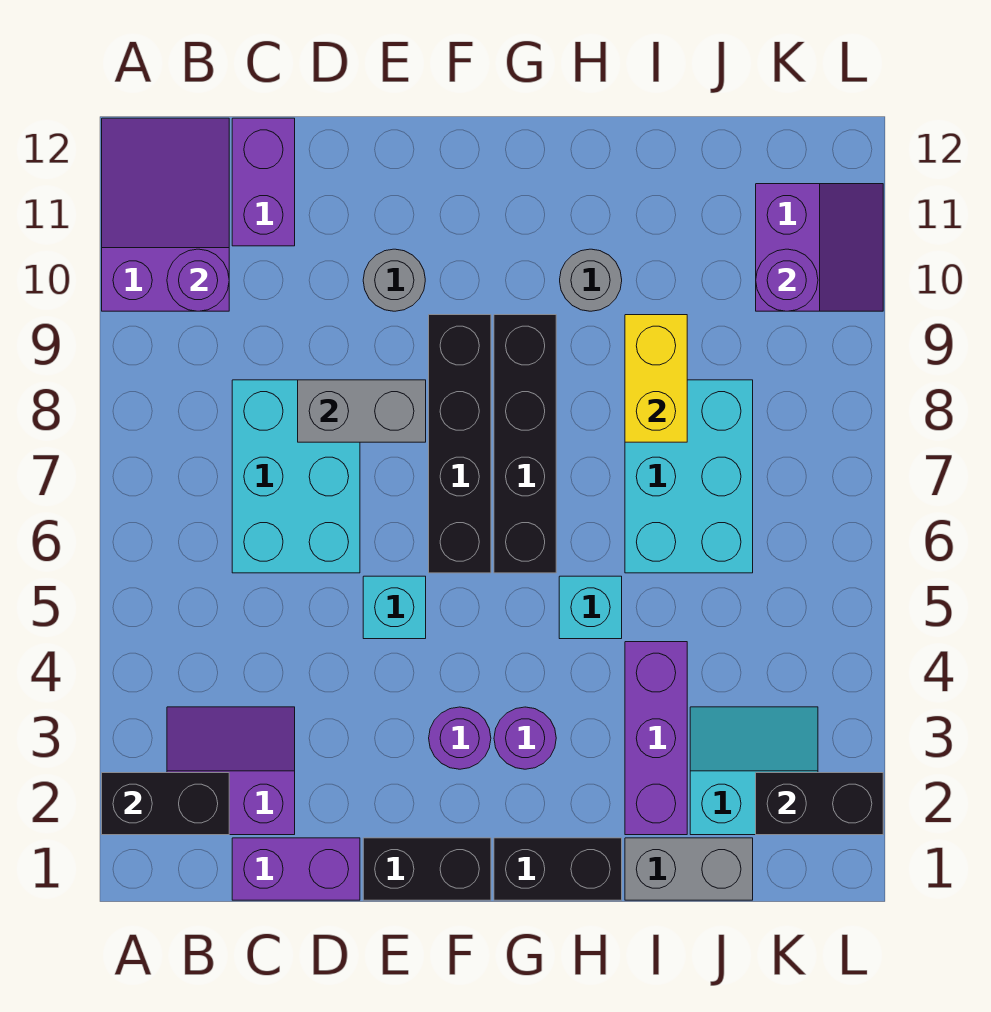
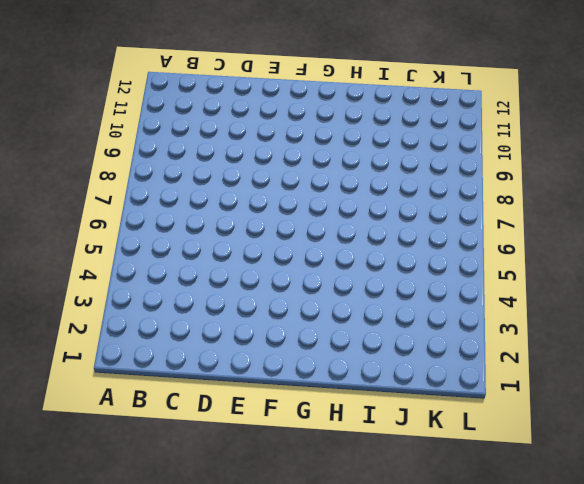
none -> purple 2x3 slope [102,118,229,311]
none -> purple 2x2 slope [167,707,295,835]
none -> purple 1x2 brick [232,838,360,900]

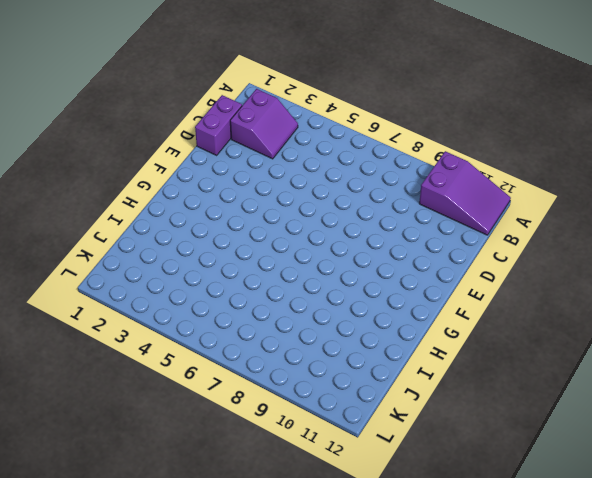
none -> cyan 2x3 brick [232,380,360,573]
none -> purple 1x2 brick [232,118,295,246]
none -> black 1x2 brick [363,838,491,900]

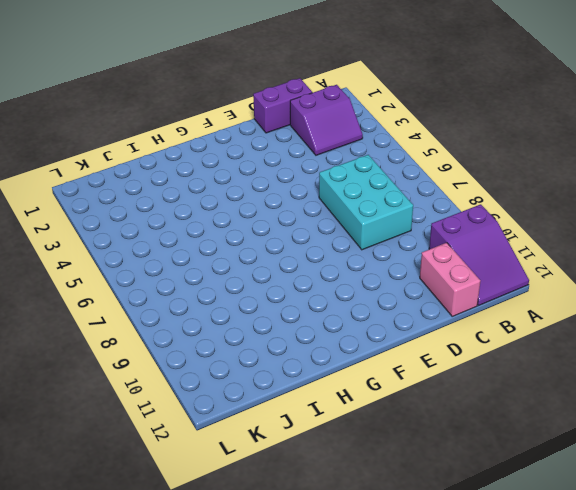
pink 1x2 brick [420,243,480,316] -> purple 1x2 brick [232,118,295,246]
none -> black 1x2 brick [363,838,491,900]
none -> cyan 1x1 brick [363,576,426,639]
none -> grey 1x1 round brick [363,249,425,311]

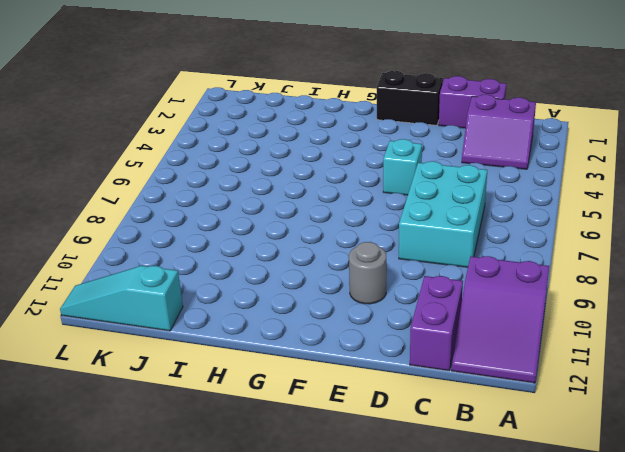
cyan 1x3 slope [60,266,183,331] -> none
none -> purple 1x1 round brick [429,707,491,769]
none -> black 1x4 brick [429,315,491,573]
none -> black 1x2 brick [494,838,622,900]

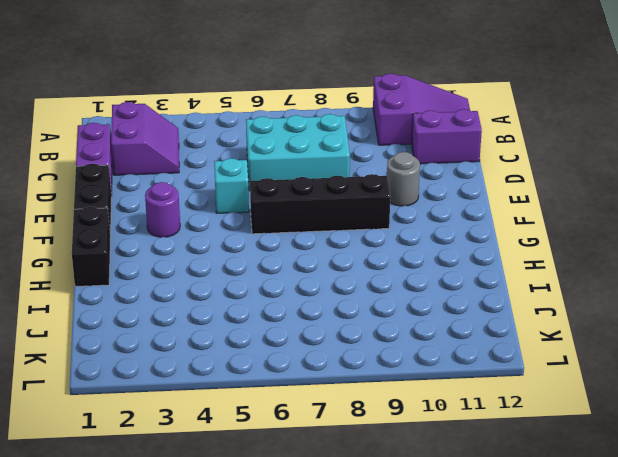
none -> purple 1x1 round brick [494,707,556,769]
none -> black 1x4 brick [494,315,556,573]
none -> cyan 1x1 brick [559,576,622,639]

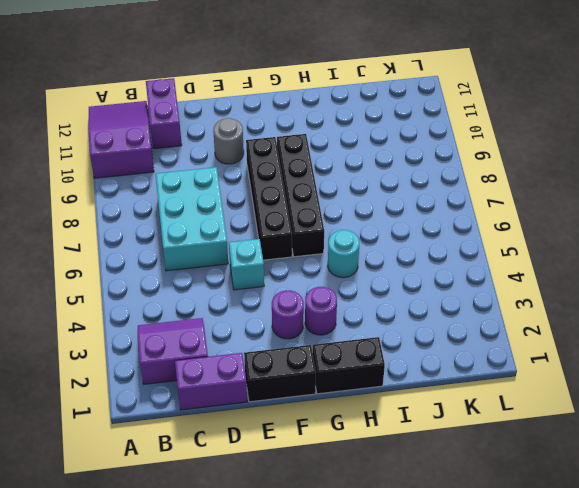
cyan 1x1 round brick [328,230,359,278] -> cyan 1x1 brick [559,576,622,639]
none -> grey 1x1 round brick [560,249,622,311]
none -> grey 1x2 brick [625,838,753,900]
none -> purple 1x3 brick [625,642,687,835]

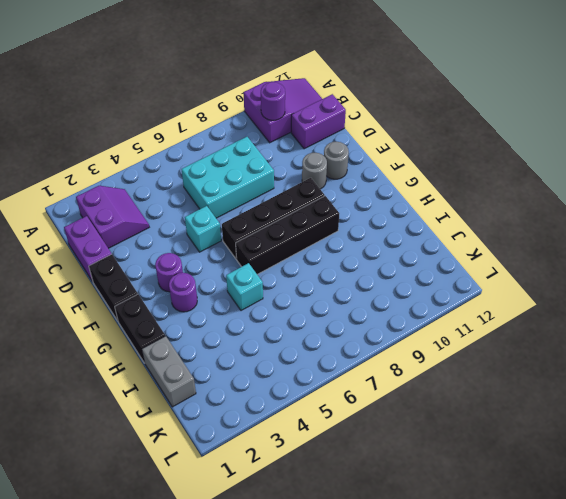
grey 1x1 round brick [324,142,349,179] -> grey 1x1 round brick moved to [560,249,622,311]
none -> purple 1x3 brick [625,642,687,835]
none -> cyan 2x3 brick [625,380,753,573]
none -> cyan 2x2 slope [690,707,818,835]

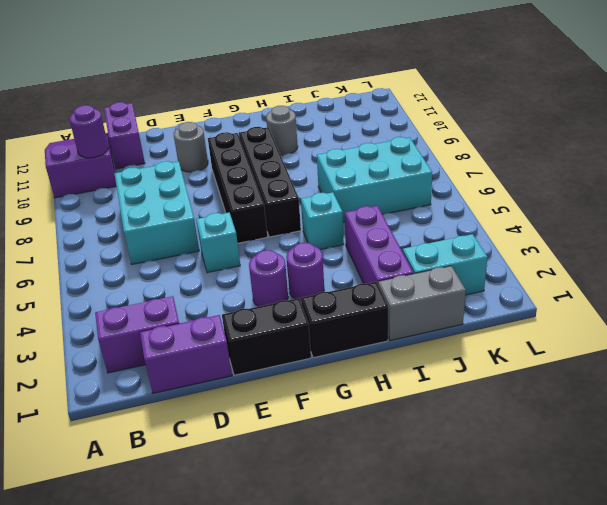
cyan 2x3 brick [317,137,432,222] -> cyan 2x3 brick turned to [625,380,753,573]
none -> purple 2x2 slope [756,184,883,311]
none -> black 1x2 brick [102,773,229,835]
none -> grey 1x2 brick [298,380,426,442]

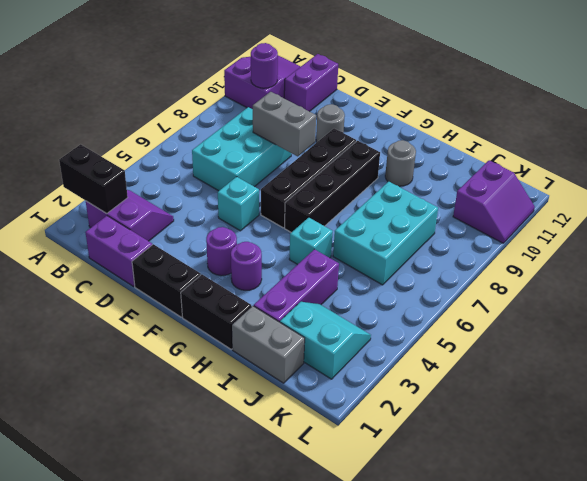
none -> yellow 1x2 brick [625,315,687,442]
none -> black 1x2 brick [756,773,883,835]
none -> purple 1x1 round brick [756,249,818,311]

